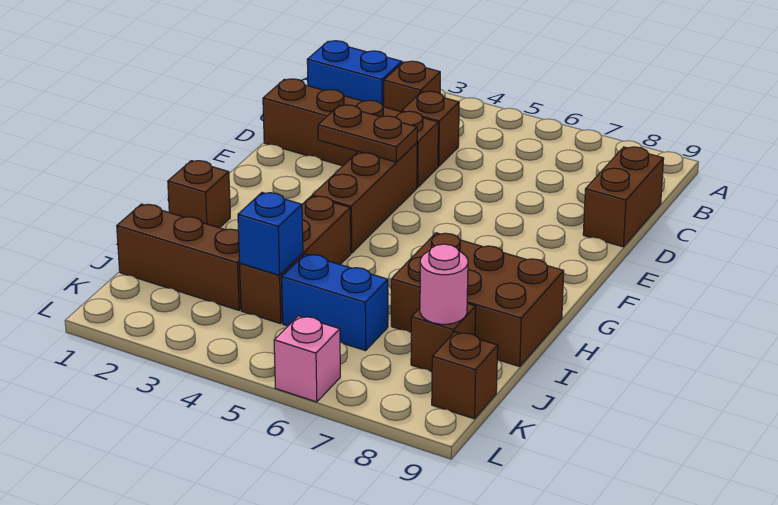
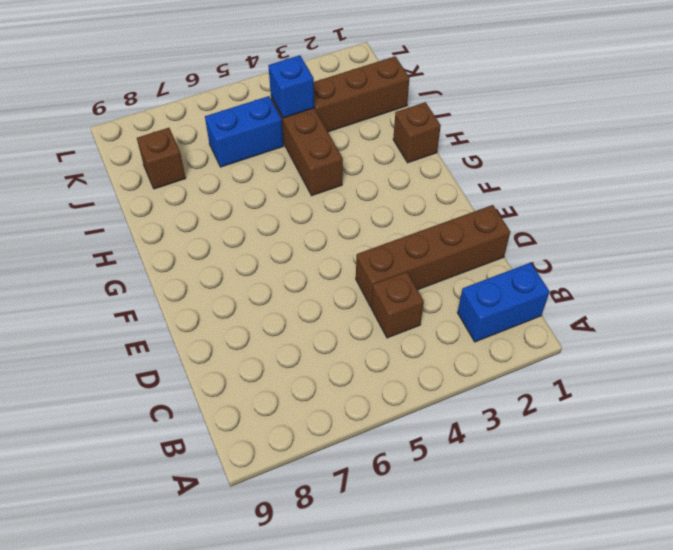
none -> brown 1x1 brick [384,61,440,112]
none -> brown 1x2 brick [583,147,664,247]
none -> brown 1x3 brick [312,143,417,253]

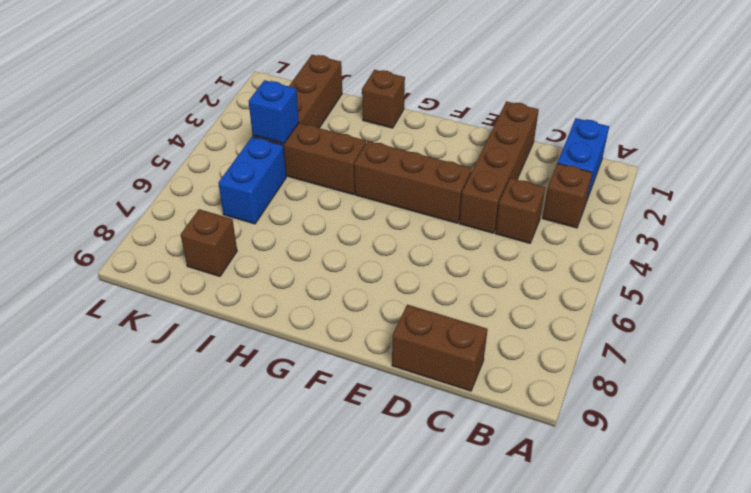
none -> brown 2x3 brick [391,233,564,367]
none -> brown 1x1 brick [432,332,498,419]
none -> pink 1x1 brick [274,316,340,402]

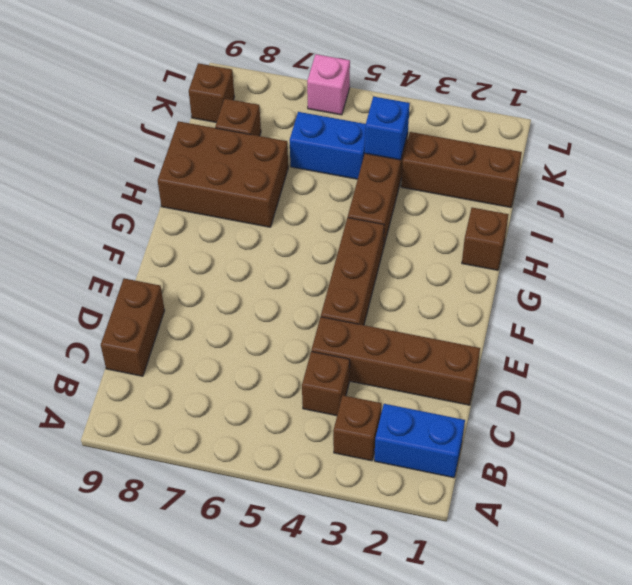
none -> brown 1x2 plate [318,105,417,162]
none -> pink 1x1 round brick [420,244,468,324]

